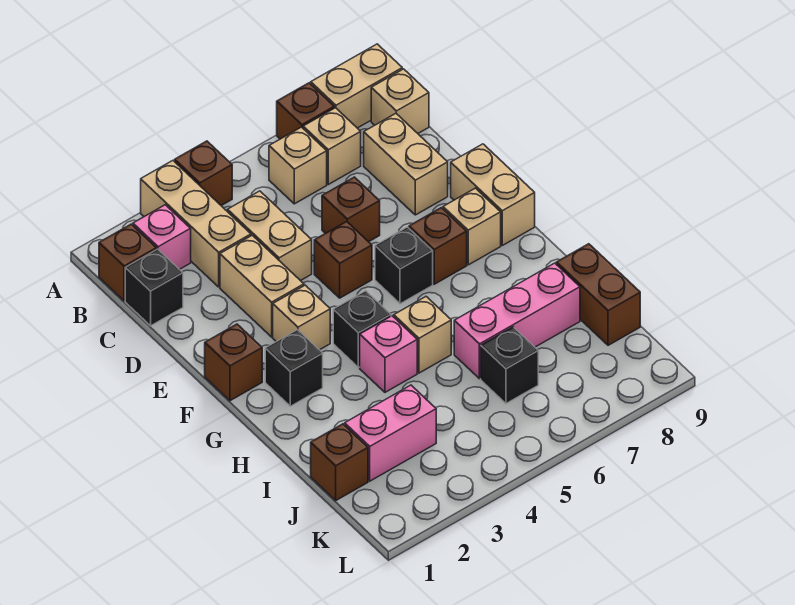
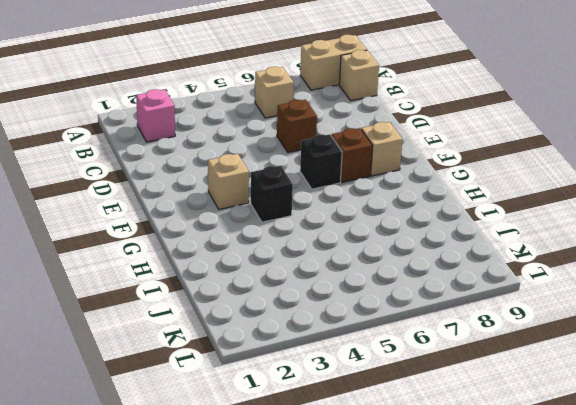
none -> tan 1x3 brick [141,161,251,287]
none -> brown 1x1 brick [175,141,232,206]
none -> brown 1x1 brick [277,83,334,139]
none -> brown 1x1 brick [99,224,156,301]

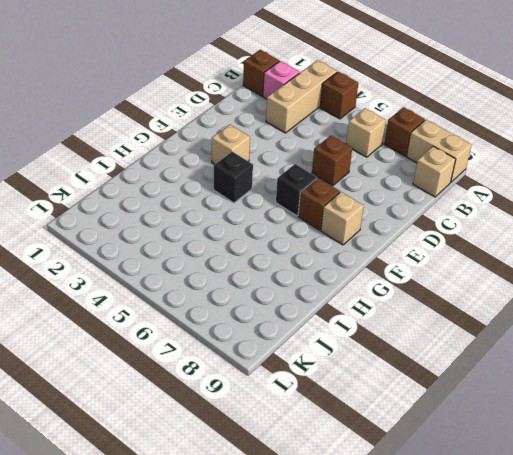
none -> tan 1x1 brick [303,108,361,184]
none -> black 1x1 brick [125,249,183,326]
none -> tan 1x2 brick [227,191,312,281]
none -> tan 1x2 brick [364,114,448,215]

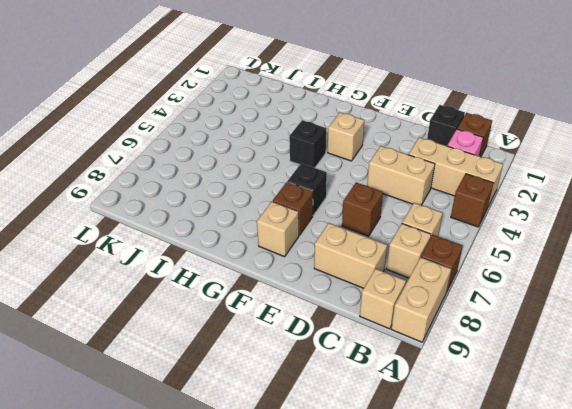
none -> tan 1x2 brick [220,235,304,337]
none -> brown 1x1 brick [314,222,372,298]
none -> tan 1x2 brick [451,144,535,245]
none -> brown 1x1 brick [205,324,262,401]

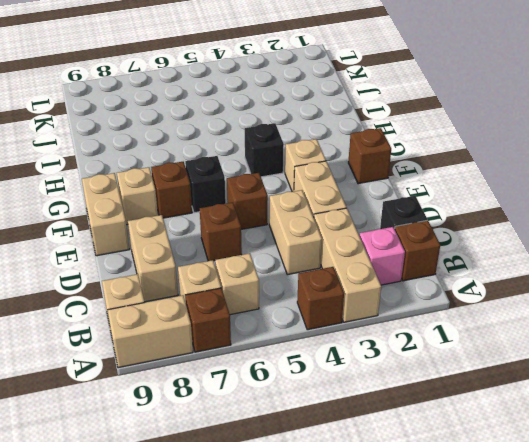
none -> black 1x1 brick [265,330,323,406]
none -> pink 1x1 brick [360,316,417,392]
none -> tan 1x1 brick [394,297,451,373]
none -> pink 1x3 brick [454,263,580,379]

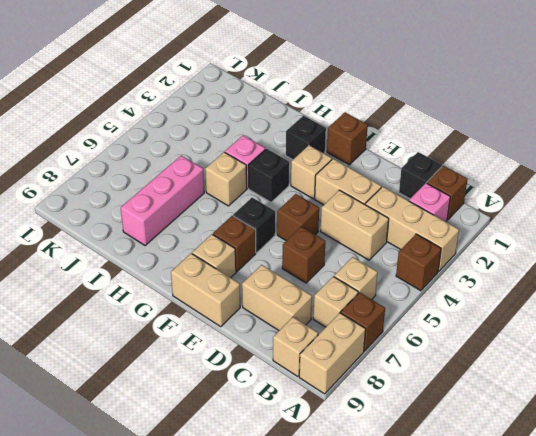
none -> brown 1x2 brick [556,244,640,345]
none -> brown 1x1 brick [311,424,368,500]
none -> pink 1x2 brick [345,385,436,481]
none -> black 1x1 brick [481,327,538,404]

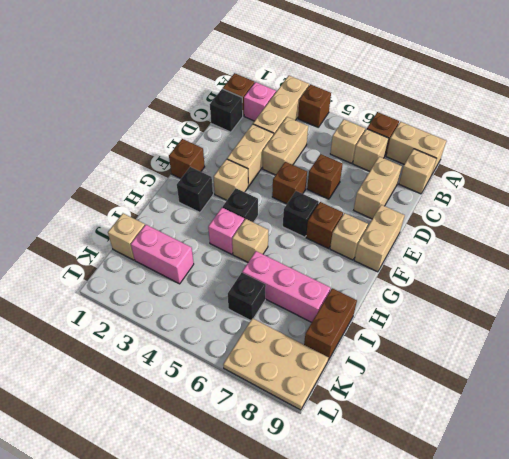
tan 1x1 brick [108,213,145,260] -> brown 1x1 brick [311,424,368,500]
tan 2x3 plate [223,318,328,410] -> none

